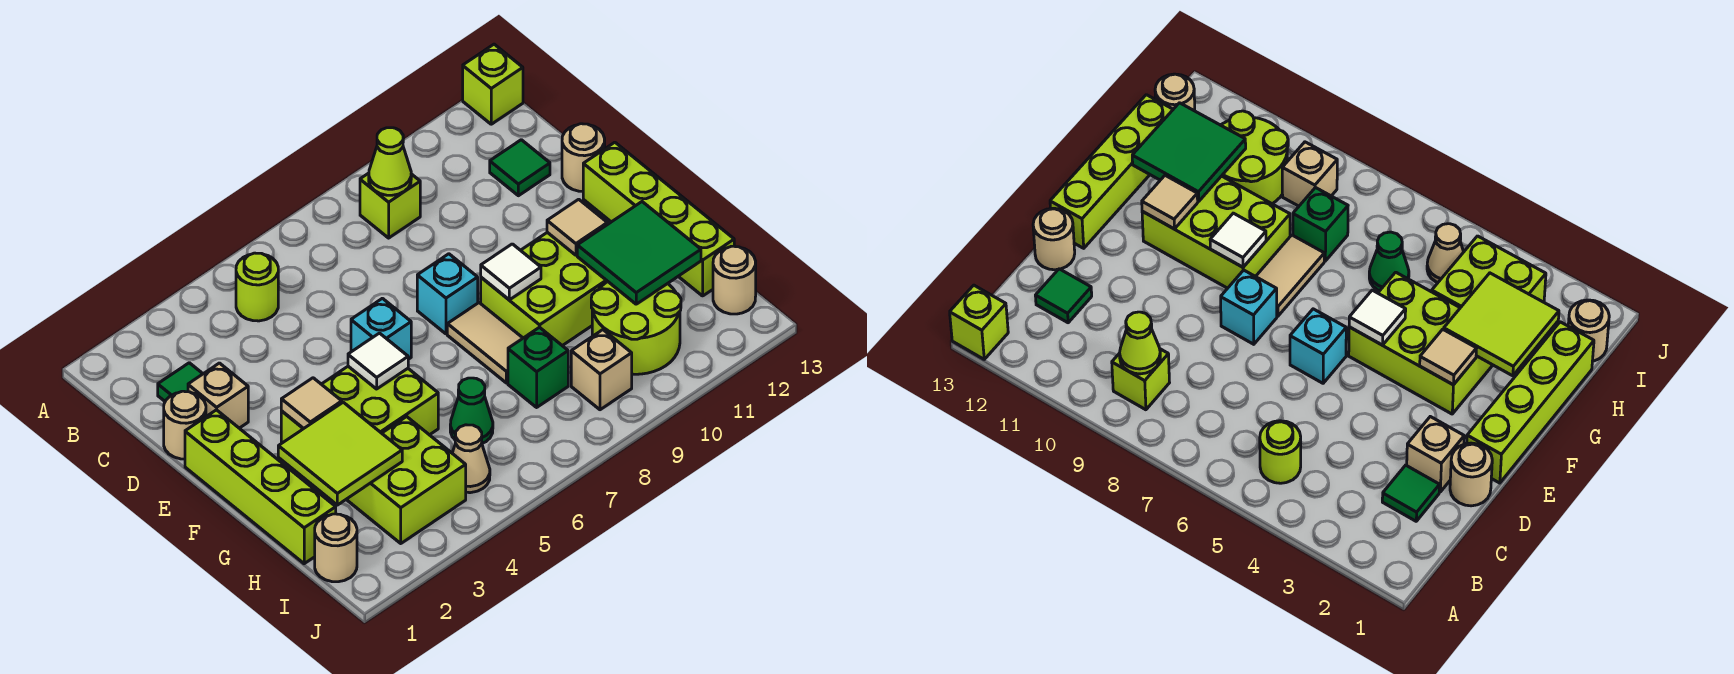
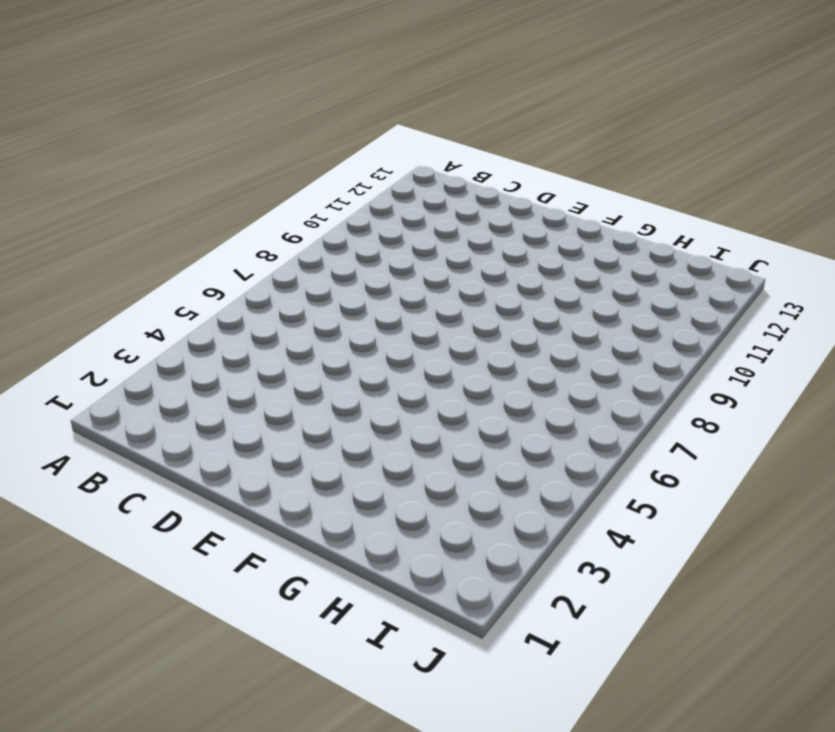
none -> lime 1x1 brick [463,44,523,124]
none -> lime 1x1 round brick [236,253,278,321]
none -> lime 1x1 brick [360,173,420,238]
none -> green 1x1 tile [158,363,203,401]

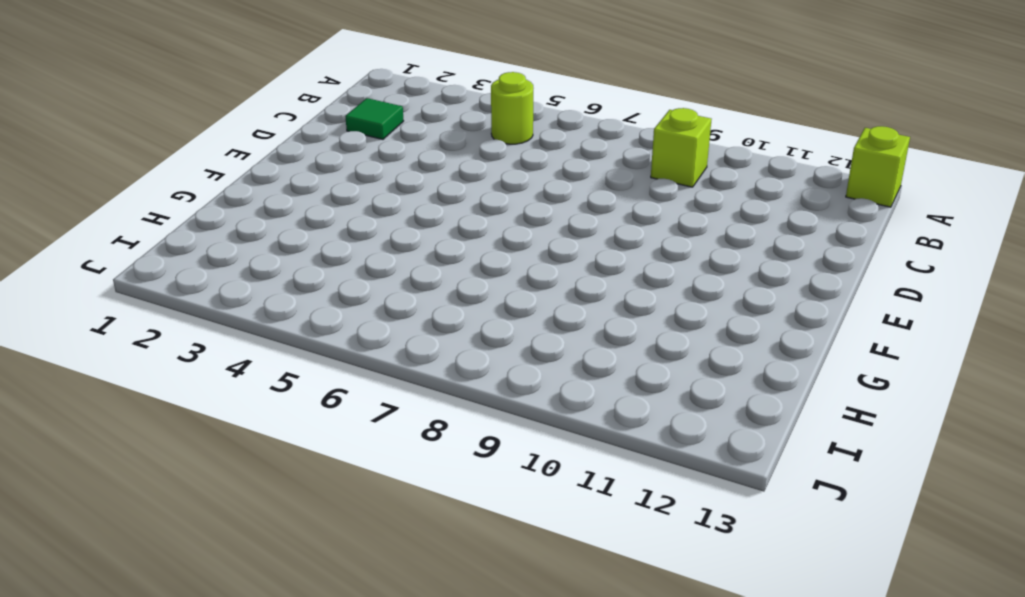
none -> green 1x1 tile [490,140,550,196]
none -> tan 1x1 round brick [164,391,206,459]
none -> tan 1x1 brick [188,363,248,428]
none -> tan 1x1 round brick [562,124,605,191]

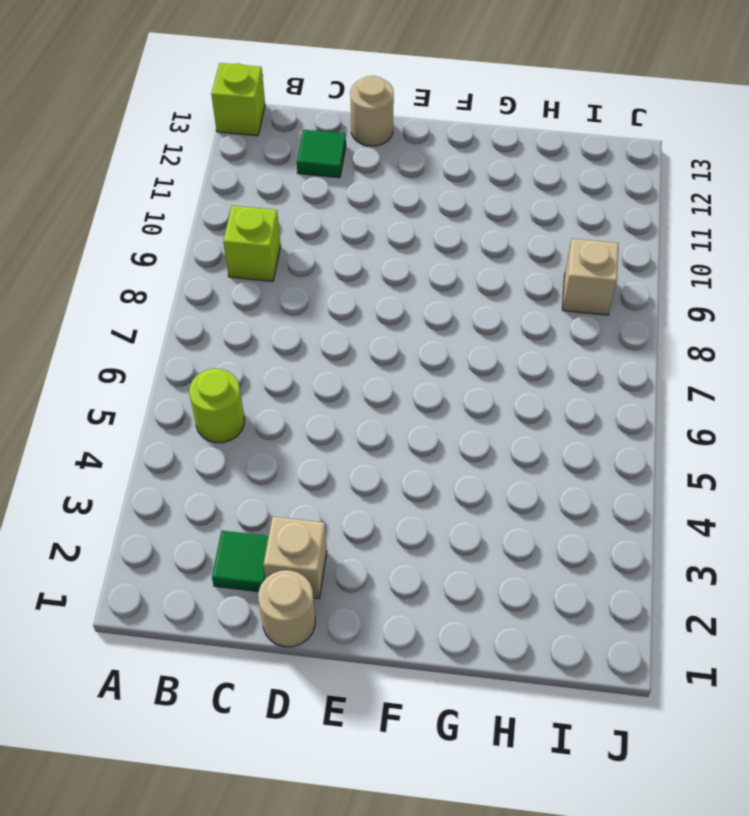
none -> lime 1x4 brick [185,410,336,564]
none -> cyan 1x1 brick [351,298,411,359]
none -> cyan 1x1 brick [417,254,478,334]
none -> lime 1x4 brick [583,142,734,296]

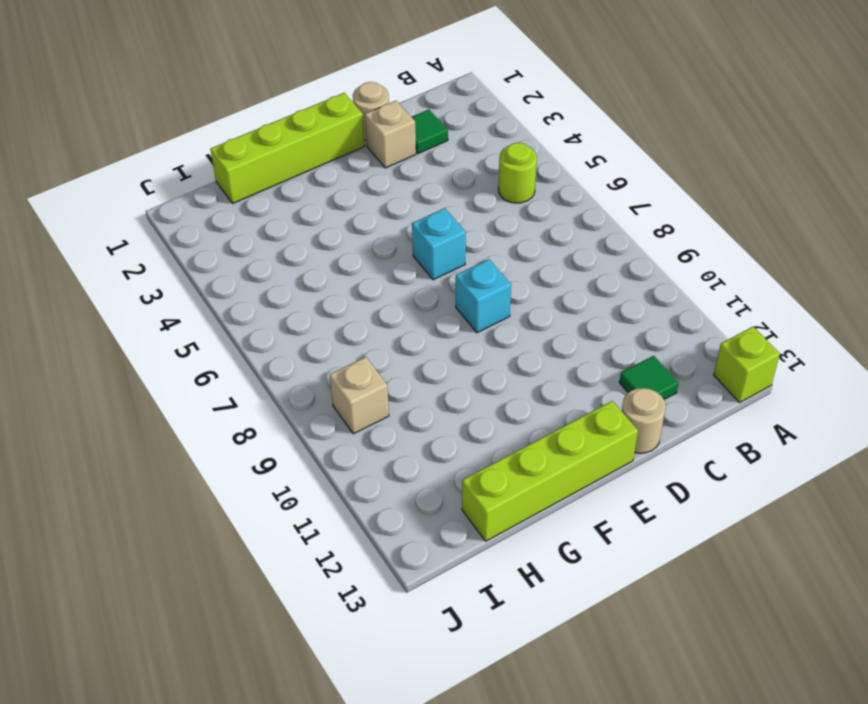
none -> lime 1x1 brick [360,173,420,238]
none -> lime 2x3 brick [281,366,438,443]
none -> tan 1x2 tile [447,303,523,383]
none -> lime 2x3 brick [481,232,607,346]

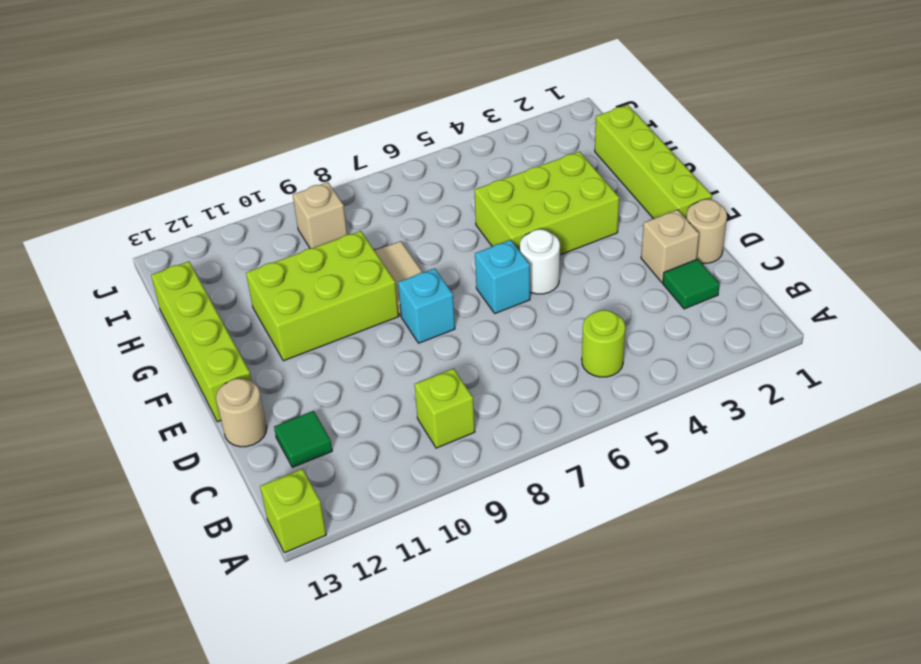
white 1x1 round brick [520,229,560,294] -> none
none -> lime 2x2 brick [346,417,466,543]
none -> green 1x1 cone [450,378,493,443]
none -> green 1x1 brick [508,327,568,407]
none -> lime 2x2 round brick [591,281,681,374]

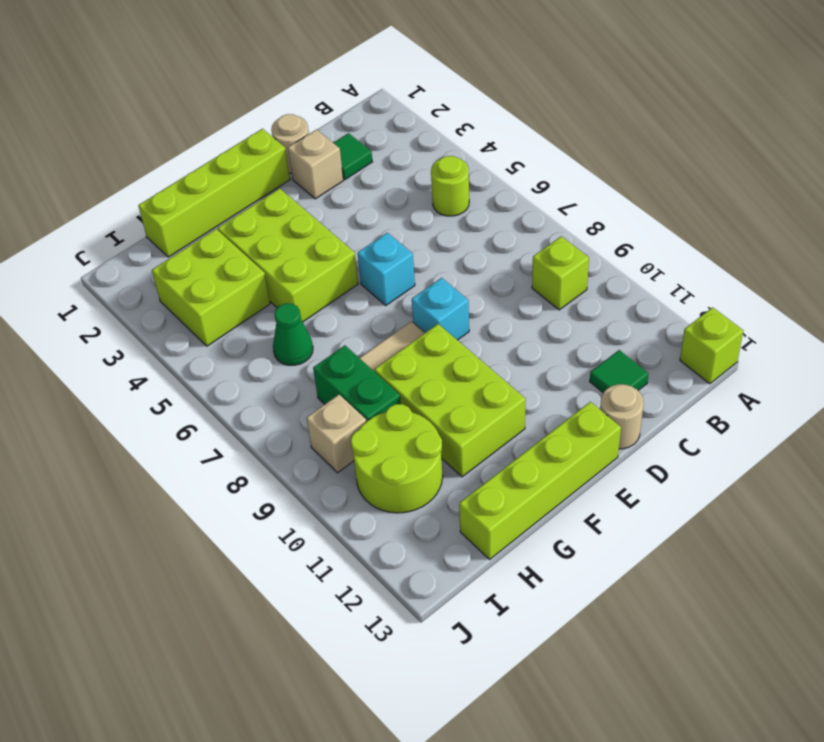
green 1x2 brick [313,345,401,422] -> green 1x1 brick [508,327,568,407]
none -> tan 1x1 round brick [315,514,357,582]
none -> tan 1x1 cone [452,425,490,493]
none -> tan 1x1 round brick [713,246,756,314]
none -> lime 1x1 cone [369,128,411,195]

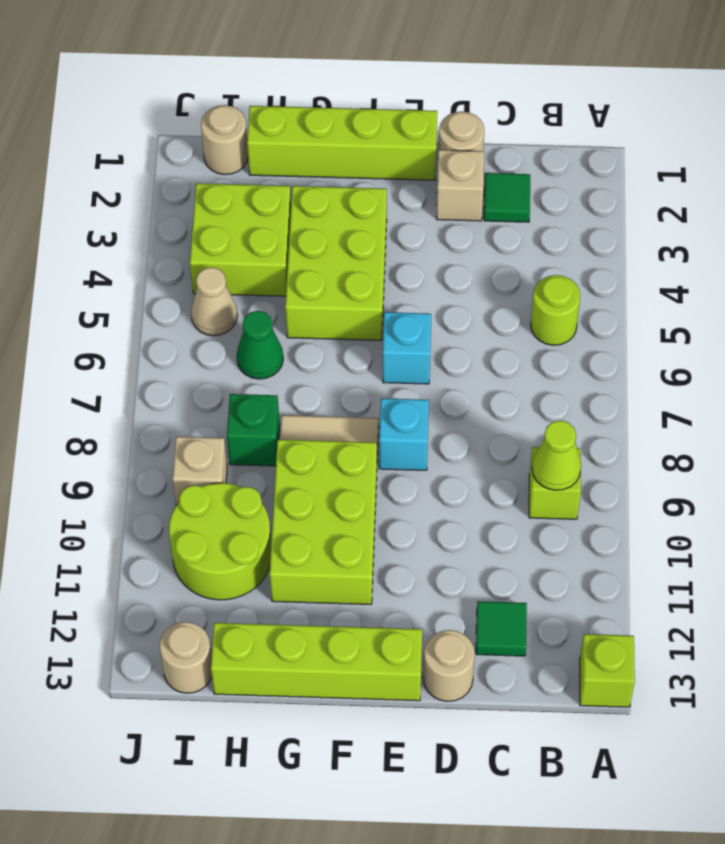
none -> tan 1x1 tile [281,378,342,429]
none -> white 1x1 tile [348,333,408,389]
none -> white 1x1 tile [481,244,541,300]
none -> tan 1x1 tile [547,199,607,255]

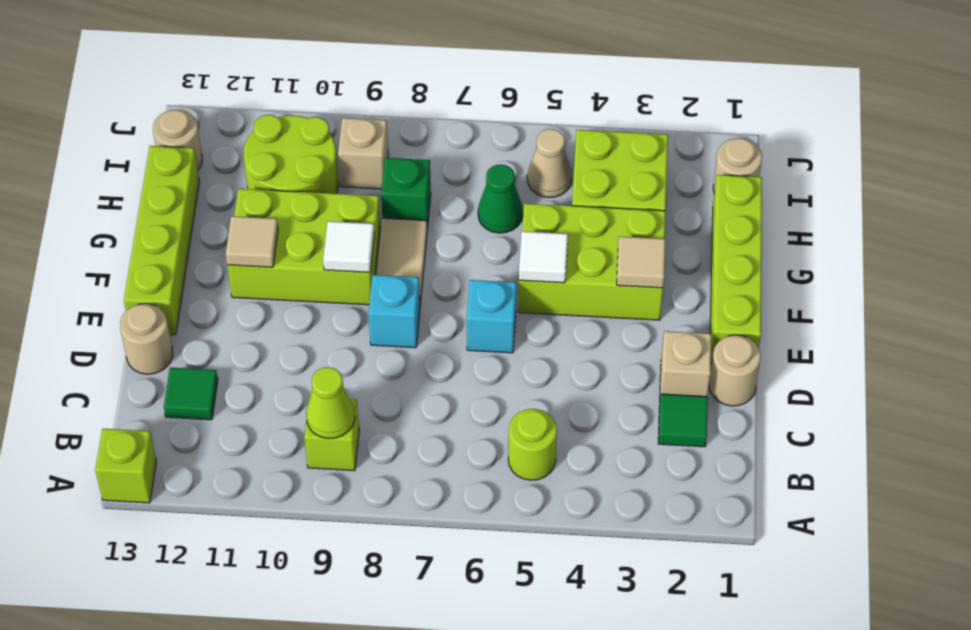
none -> lime 2x2 tile [278,402,402,505]
none -> green 2x2 tile [577,202,701,304]

